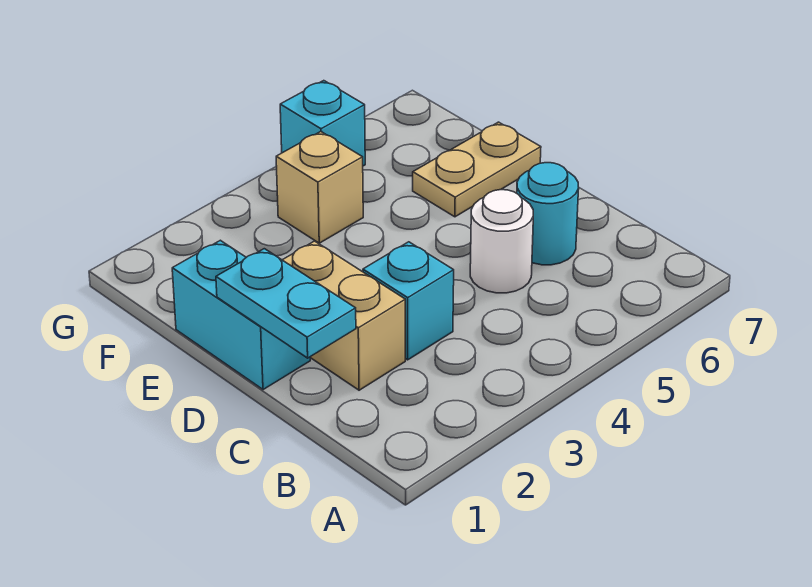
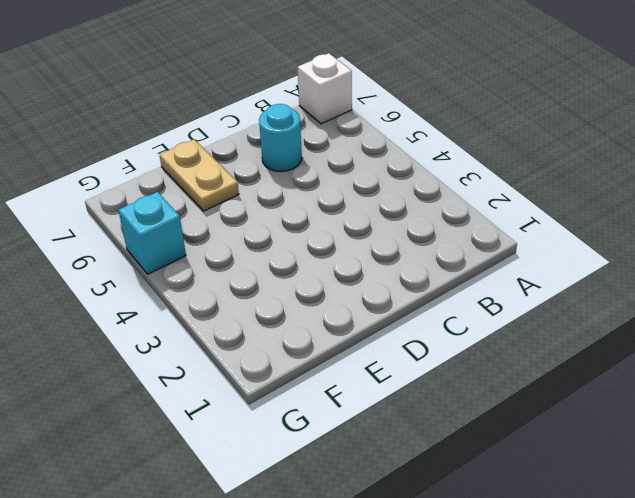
white 1x1 brick [298,53,352,124] -> none
none -> tan 1x2 brick [283,241,405,390]
none -> cyan 1x1 brick [363,242,454,360]

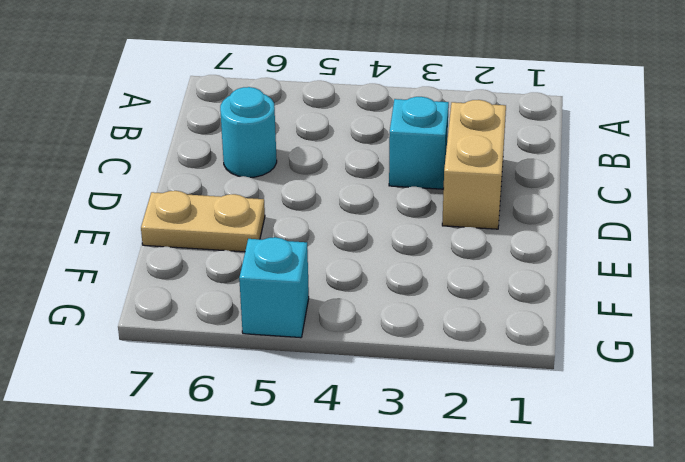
none -> white 1x1 round brick [470,190,533,293]
none -> cyan 1x2 brick [172,240,310,390]

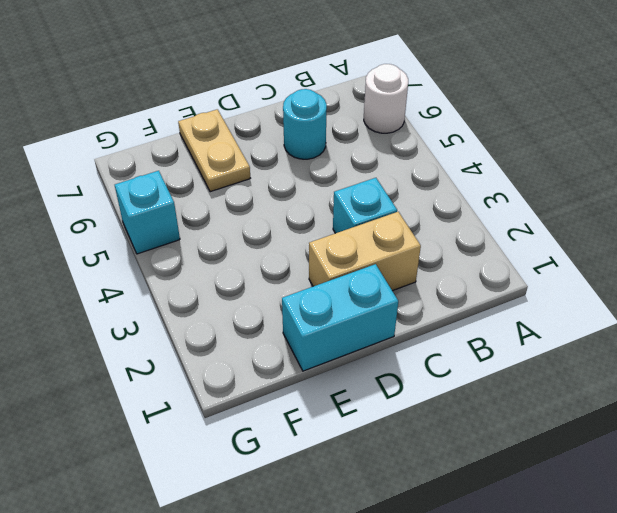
white 1x1 round brick [364,64,408,133] -> white 1x1 round brick moved to [470,190,533,293]
none -> tan 1x1 brick [276,132,363,243]
none -> cyan 1x2 plate [216,249,356,358]

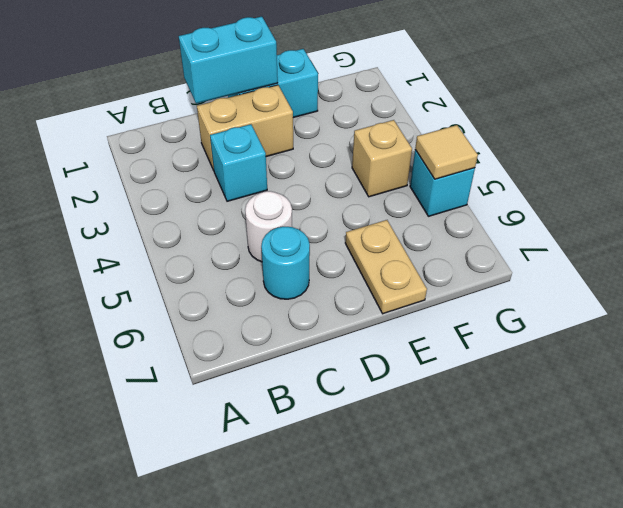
cyan 1x2 brick [179,17,278,104] -> cyan 1x2 plate [216,249,356,358]
tan 1x1 tile [415,125,478,179] -> none

